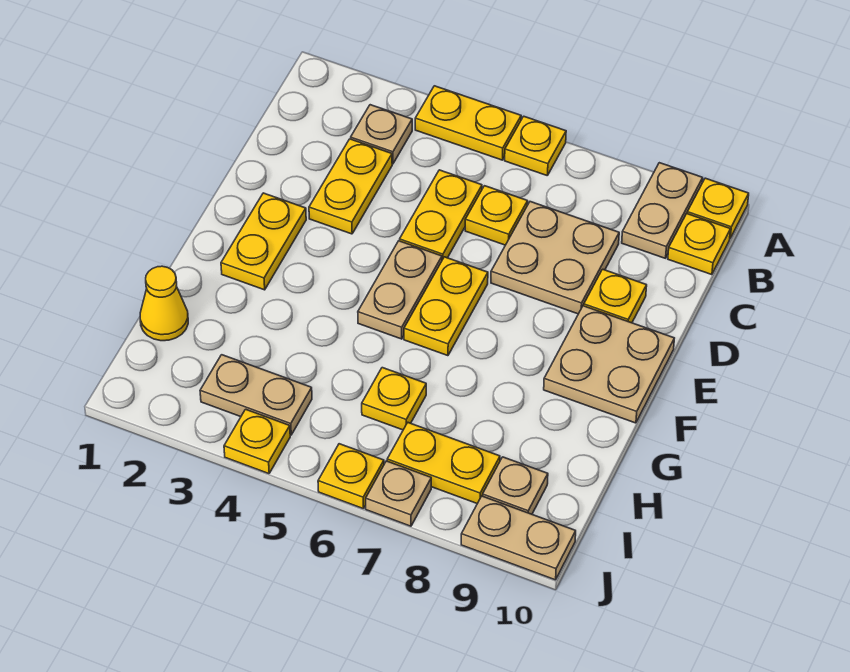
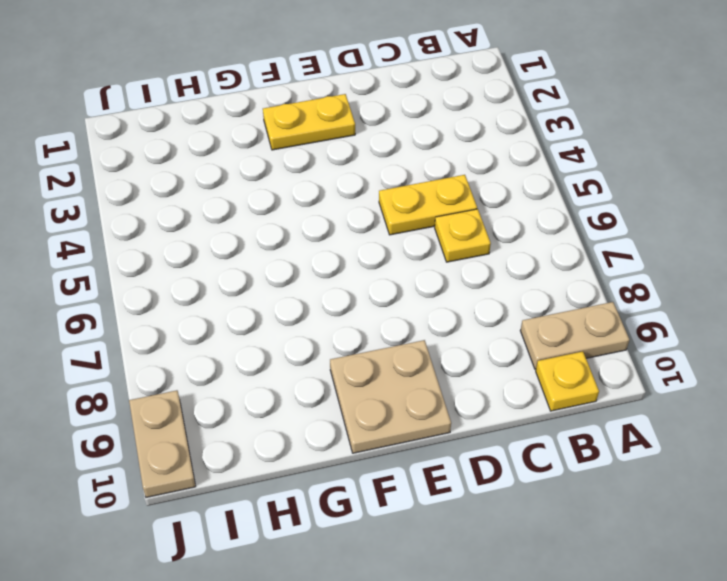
none -> yellow 1x2 plate [415,86,521,160]
none -> yellow 1x1 plate [505,116,566,176]
none -> yellow 1x1 plate [687,178,749,238]

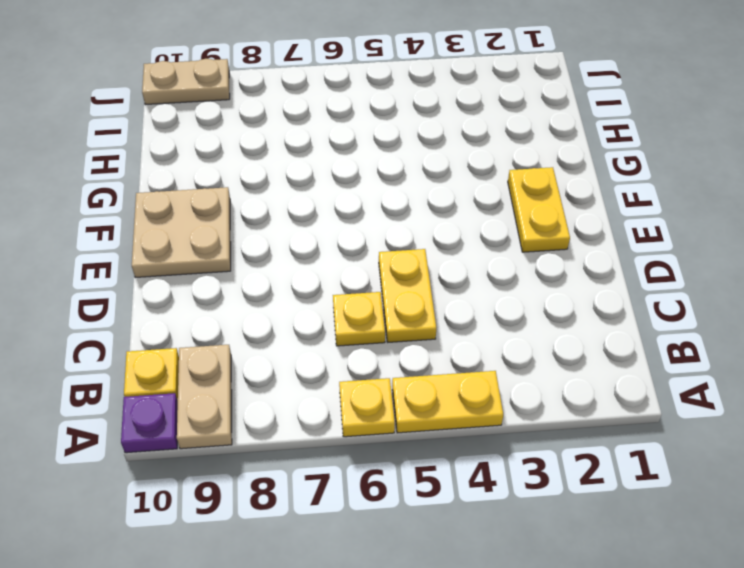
purple 1x1 plate [121,393,178,453] -> yellow 1x1 plate [687,178,749,238]
none -> tan 1x1 plate [351,105,412,164]
none -> yellow 1x2 plate [309,139,392,234]
none -> tan 2x2 plate [491,202,619,314]

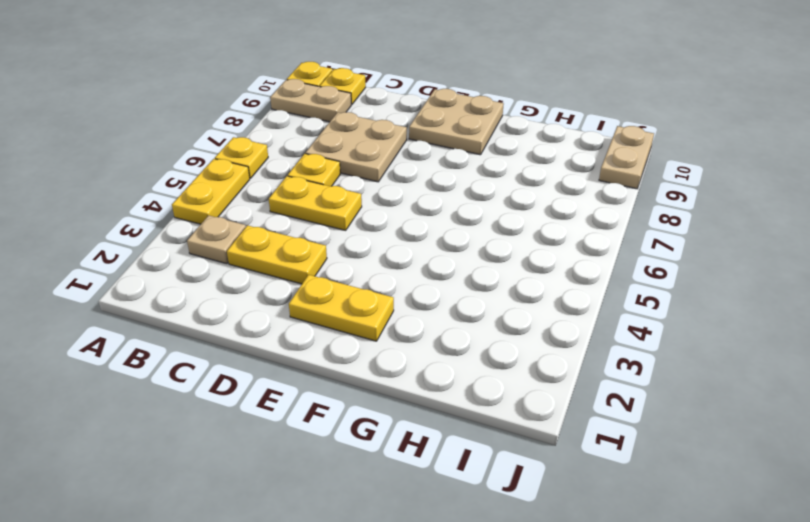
none -> yellow 1x1 plate [584,269,647,323]
none -> tan 1x2 plate [358,241,442,339]
none -> yellow 1x2 plate [404,257,488,356]

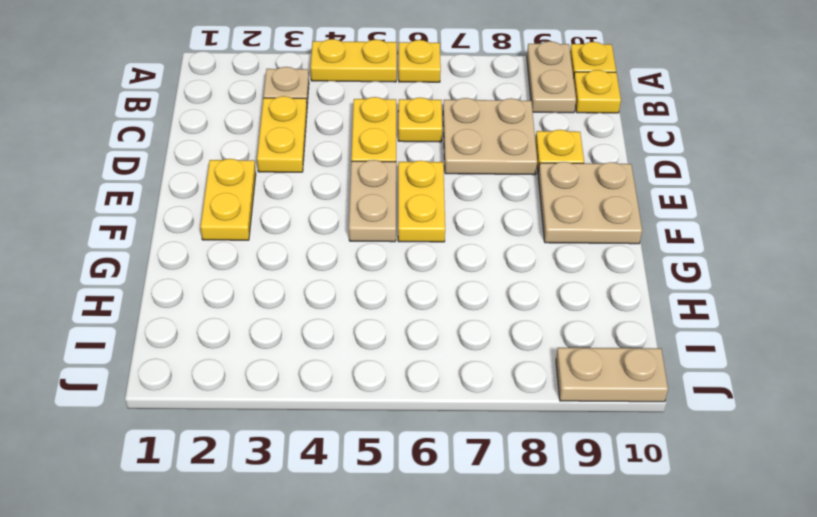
none -> yellow 1x1 cone [140,266,188,341]
none -> yellow 1x1 plate [362,368,426,430]
none -> tan 1x2 plate [200,355,312,435]

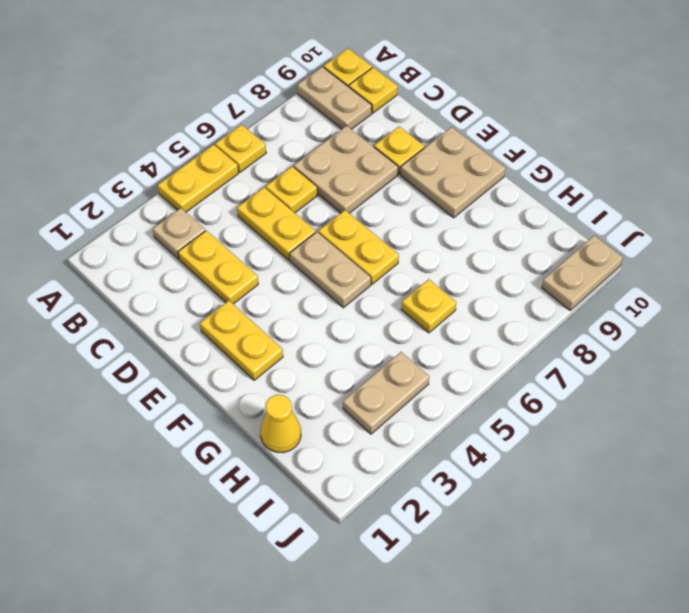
none -> yellow 1x2 plate [387,423,500,504]
none -> tan 1x1 plate [483,457,548,514]
none -> yellow 1x1 plate [224,409,290,474]

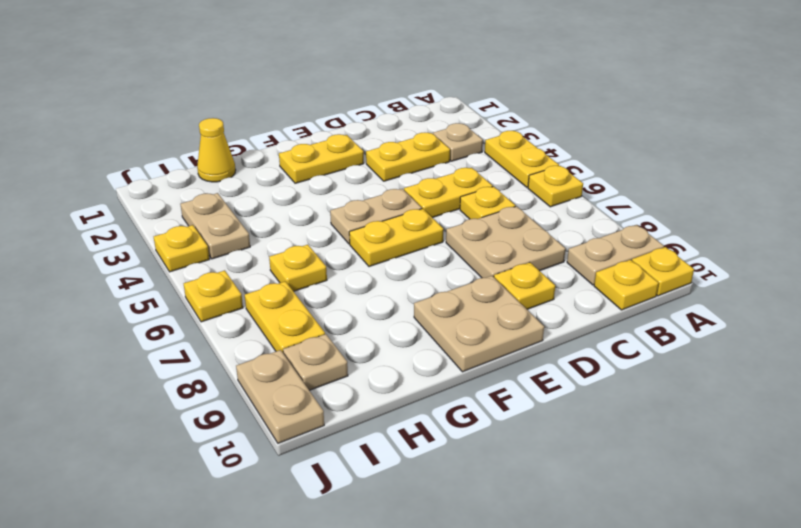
none -> tan 1x1 plate [366,461,431,526]

